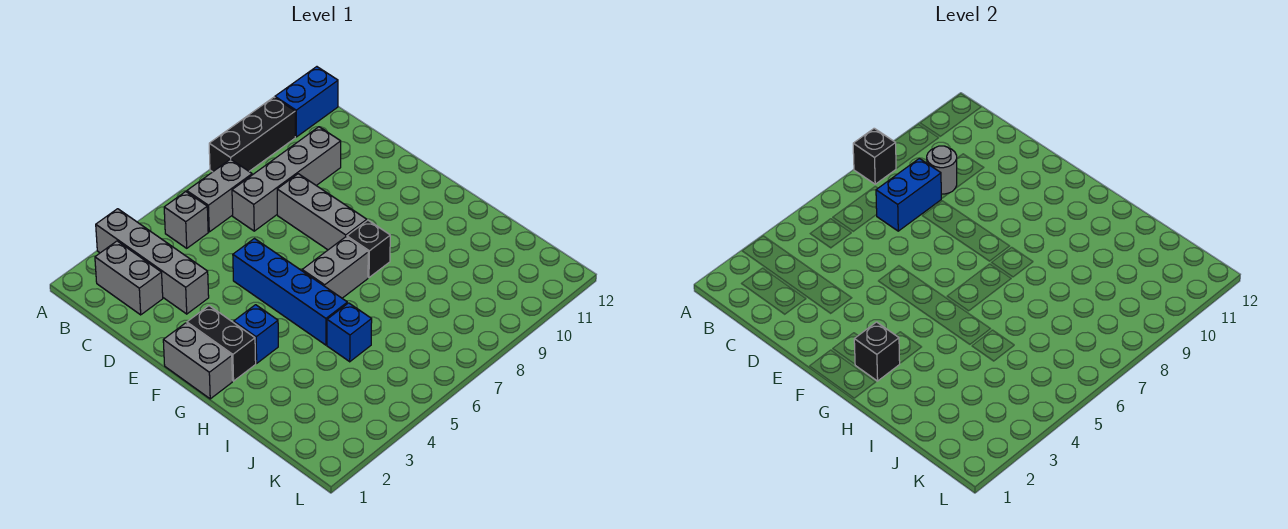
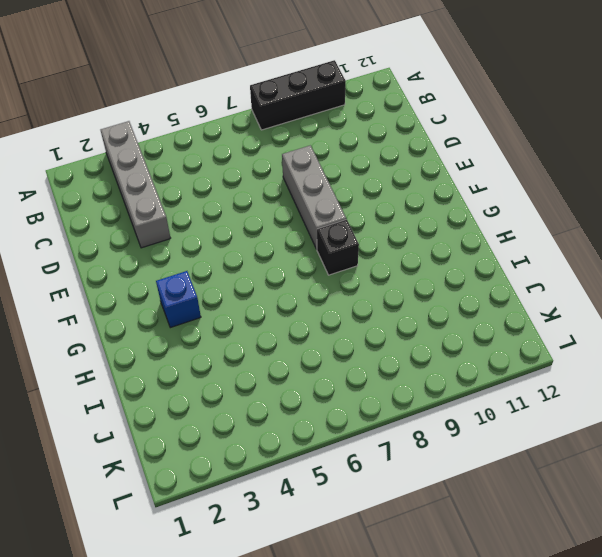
none -> blue 1x2 brick [275,67,338,137]
none -> grey 1x2 brick [95,241,163,315]
none -> grey 1x1 brick [164,192,208,248]

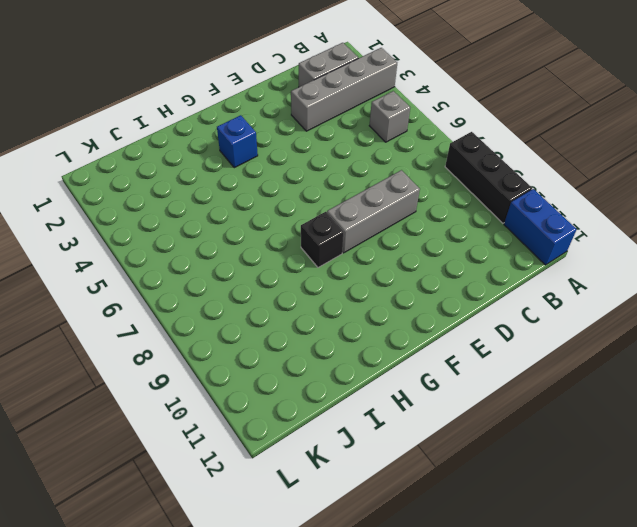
none -> grey 1x2 brick [187,159,252,232]
none -> grey 1x4 brick [232,127,341,231]
none -> blue 1x4 brick [233,239,347,345]

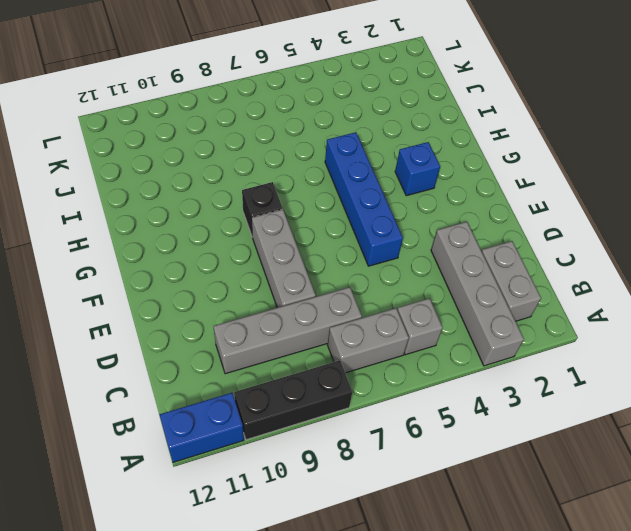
none -> grey 1x2 brick [163,323,232,399]
none -> black 1x2 brick [187,306,256,381]
none -> grey 1x2 brick [302,237,368,298]

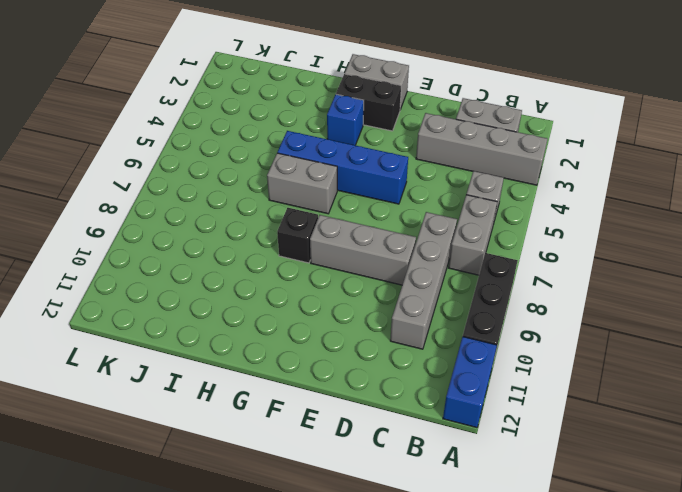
grey 1x2 brick [267,153,337,214] -> grey 1x2 brick turned to [302,237,368,298]
none -> blue 1x1 brick [327,303,372,362]
none -> black 1x1 brick [853,128,896,184]
none -> blue 1x2 brick [876,158,941,231]

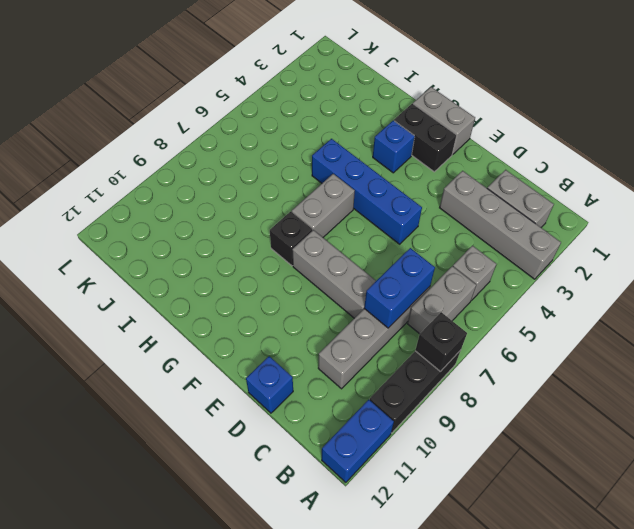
blue 1x1 brick [246,356,293,413] -> blue 1x1 brick moved to [327,303,372,362]
none -> grey 1x1 round brick [927,146,957,194]
none -> black 1x1 brick [854,322,900,381]

